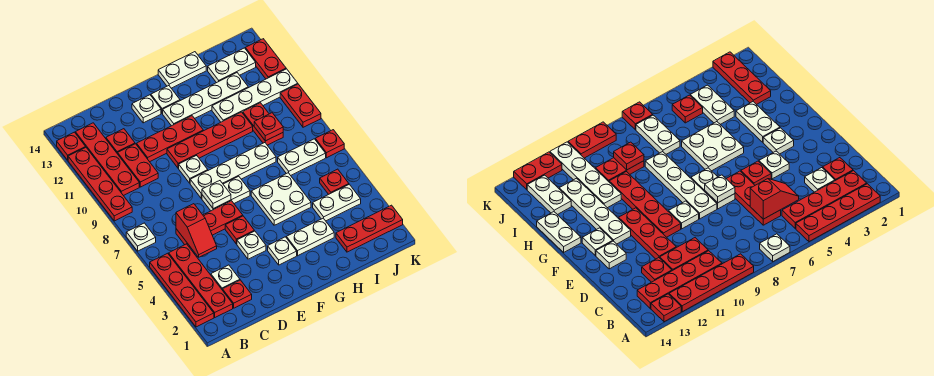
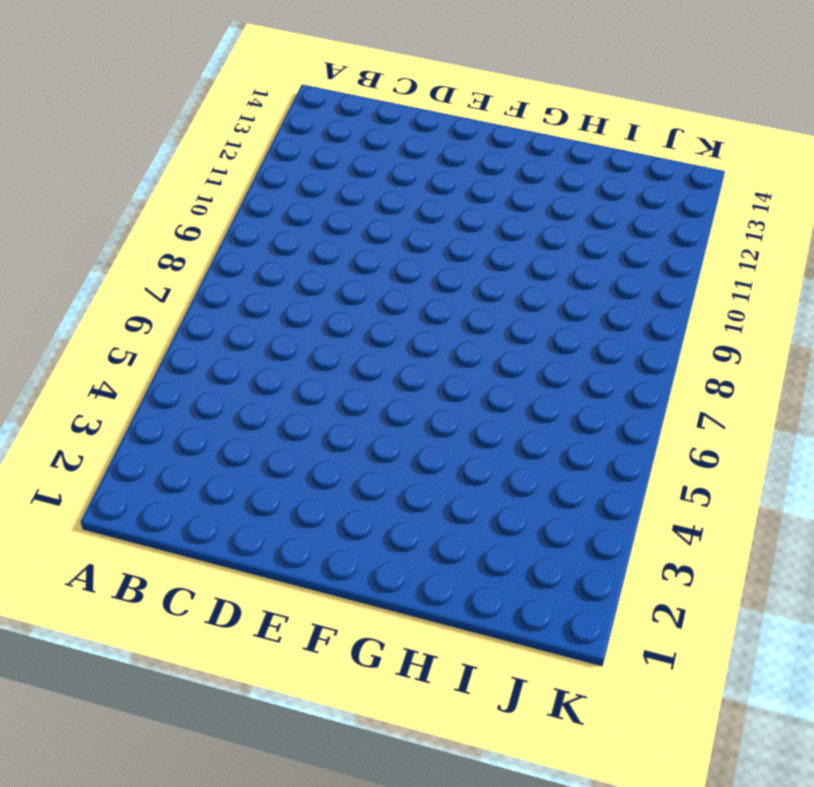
none -> red 1x4 plate [150,253,214,327]
none -> white 1x1 plate [126,223,156,251]
none -> red 1x4 plate [68,148,132,221]
none -> red 1x1 plate [57,132,86,160]

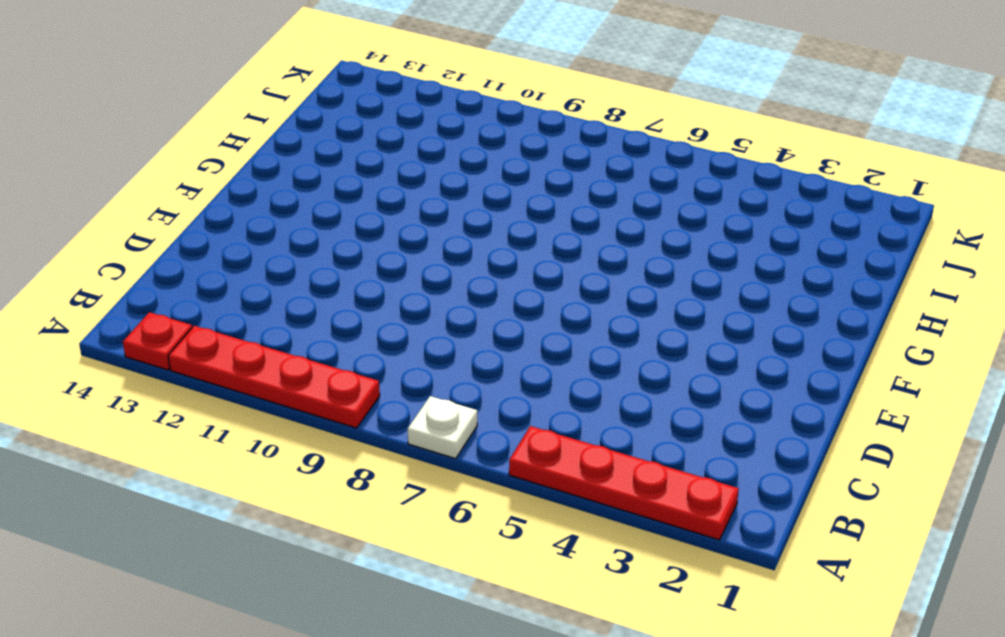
none -> red 1x4 plate [169,244,233,317]
none -> red 1x4 plate [75,123,139,196]
none -> red 1x1 plate [223,280,252,308]
none -> white 1x1 plate [211,265,240,290]

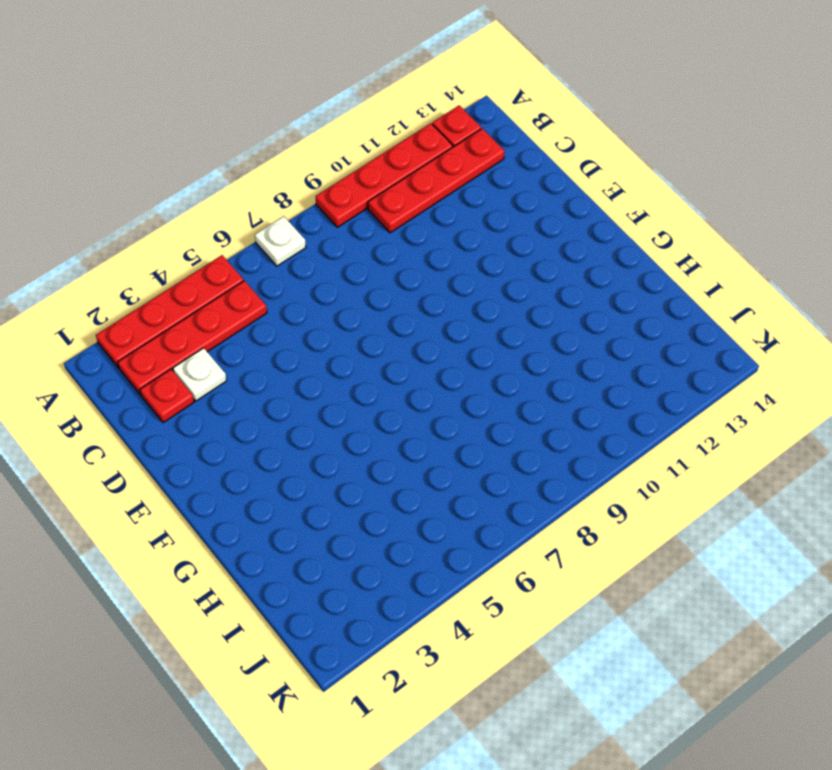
none -> red 1x3 plate [176,201,243,247]
none -> red 1x2 plate [118,144,158,187]
none -> red 1x1 plate [106,129,135,154]
none -> red 1x3 plate [137,116,203,162]

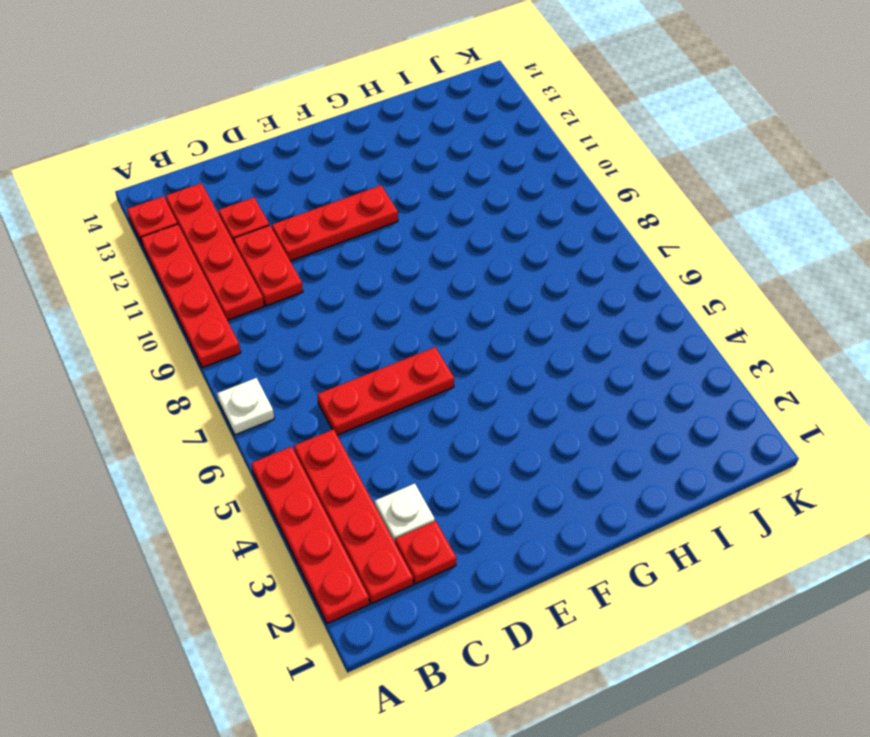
none -> white 1x1 plate [237,231,266,259]
none -> red 1x1 plate [225,216,254,244]
none -> white 1x2 plate [202,176,250,211]
none -> white 1x4 plate [190,143,276,199]

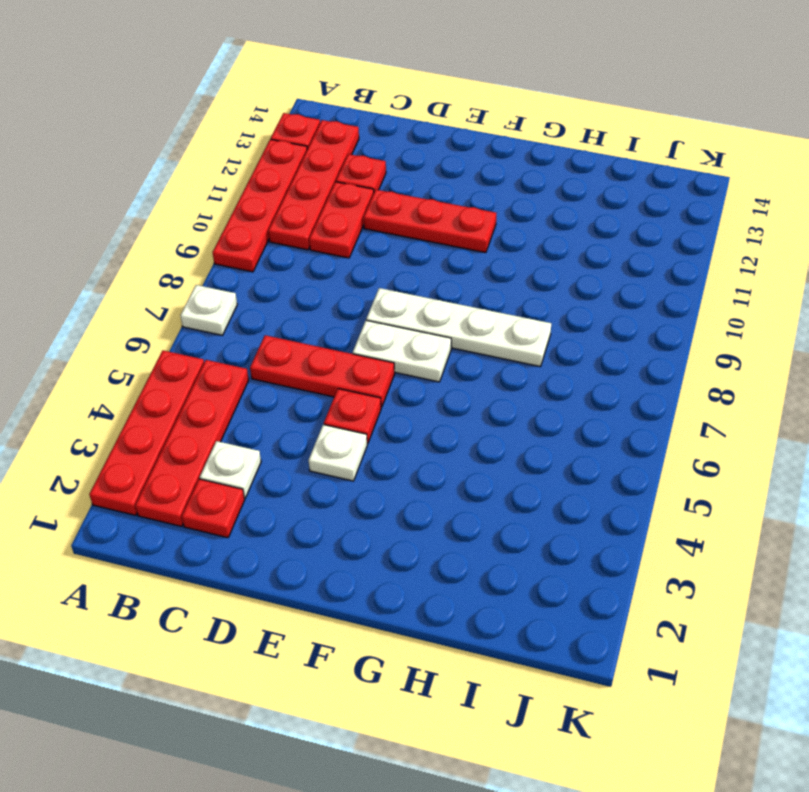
none -> white 1x1 plate [179,155,208,183]
none -> red 1x4 plate [167,112,253,168]
none -> white 1x1 plate [132,95,161,123]
none -> white 1x1 plate [268,237,297,265]

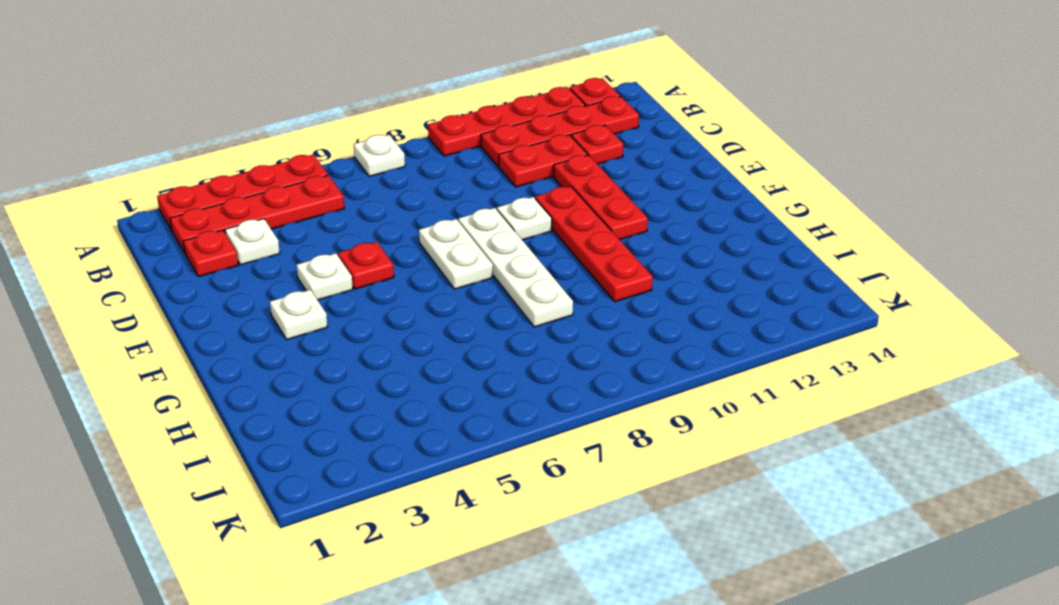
none -> red 1x3 plate [176,201,243,247]
none -> white 1x1 plate [132,95,161,123]
none -> white 1x4 plate [163,73,248,126]
none -> white 1x1 plate [151,86,180,114]

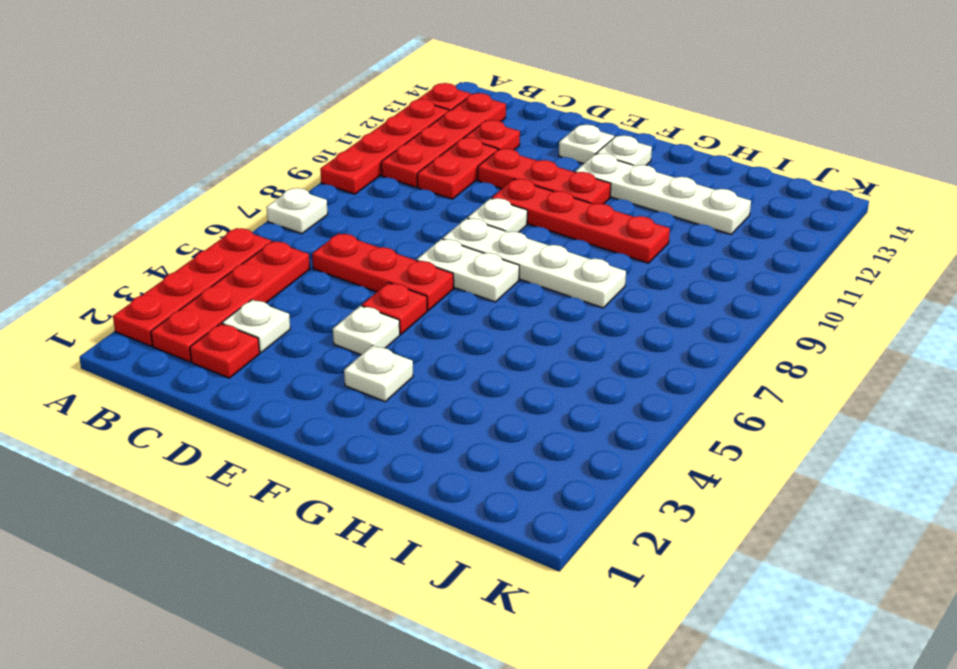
none -> white 1x2 plate [286,218,334,256]
none -> white 2x2 plate [251,173,311,225]
none -> white 1x2 plate [158,52,206,88]
none -> white 1x4 plate [212,69,298,122]

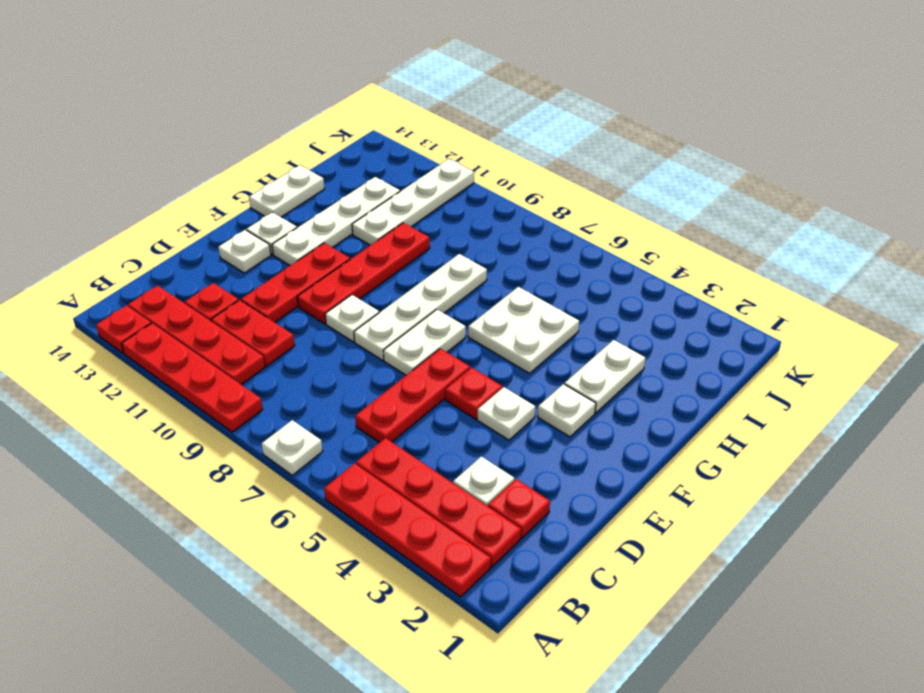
none -> red 1x3 plate [336,205,403,252]
none -> white 1x2 plate [313,184,361,221]
none -> white 1x2 plate [278,139,326,175]
none -> red 1x2 plate [243,103,283,145]

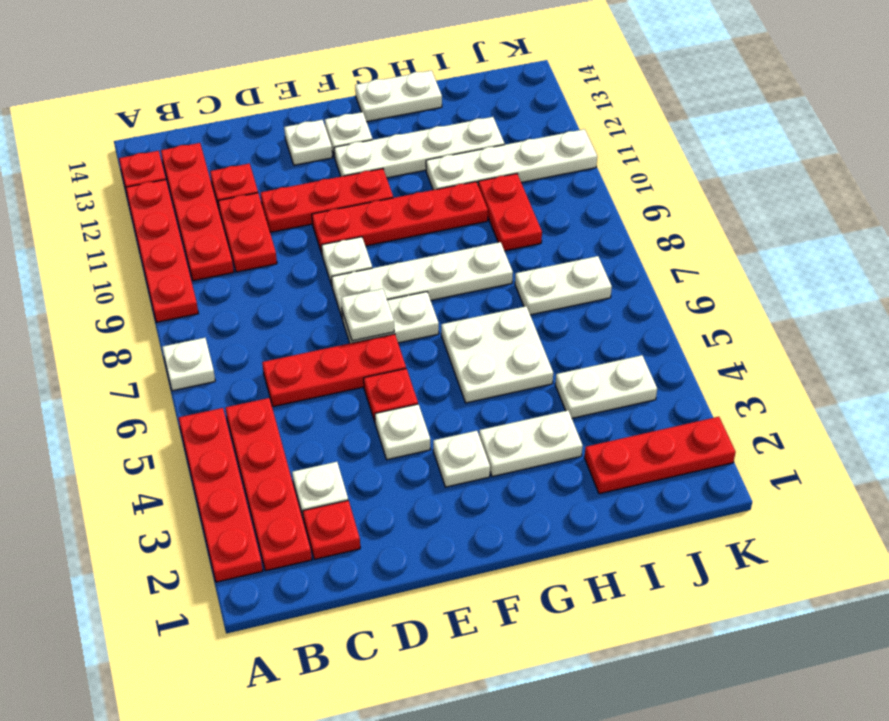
none -> white 1x2 plate [208,48,256,83]
none -> red 1x1 plate [320,169,349,194]
none -> red 1x1 plate [315,130,344,158]
none -> red 1x2 plate [280,84,321,127]

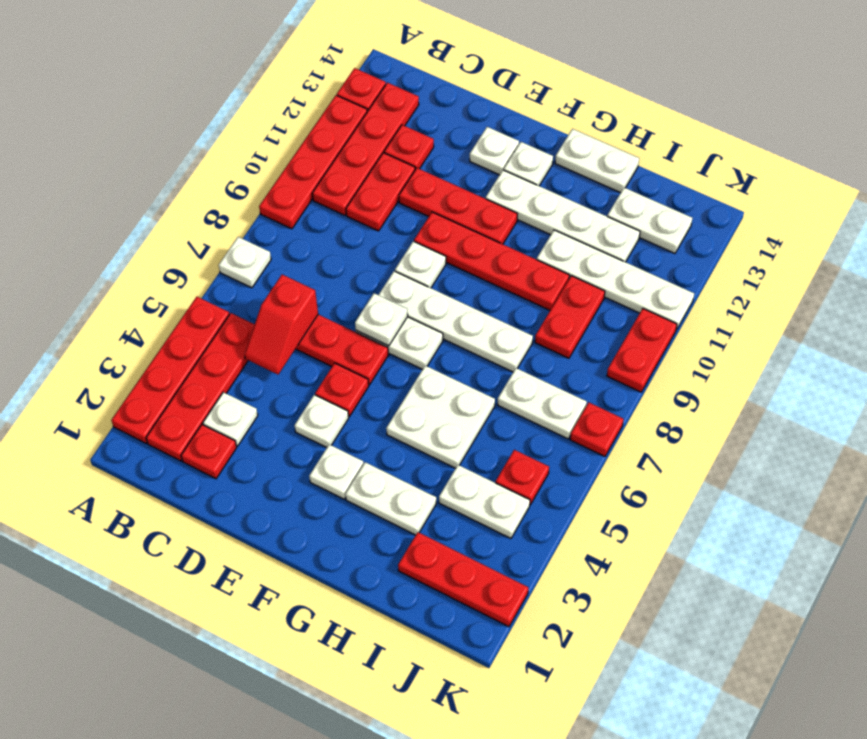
none -> red 1x2 plate [245,39,286,79]
none -> red 1x1 plate [254,113,283,141]

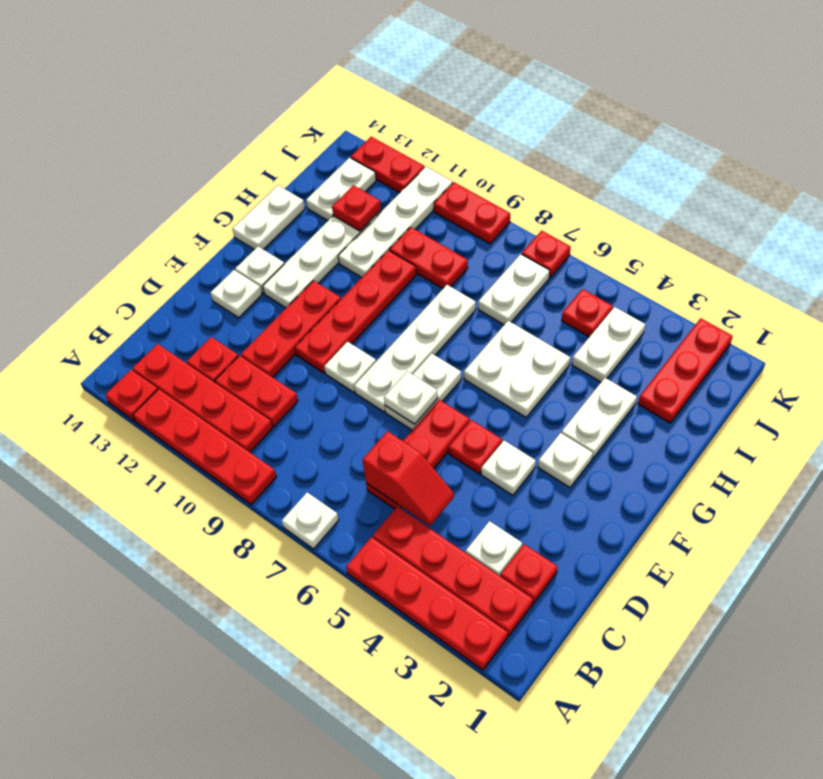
red 1x1 plate [332,185,381,231] -> red 1x1 plate moved to [254,113,283,141]

